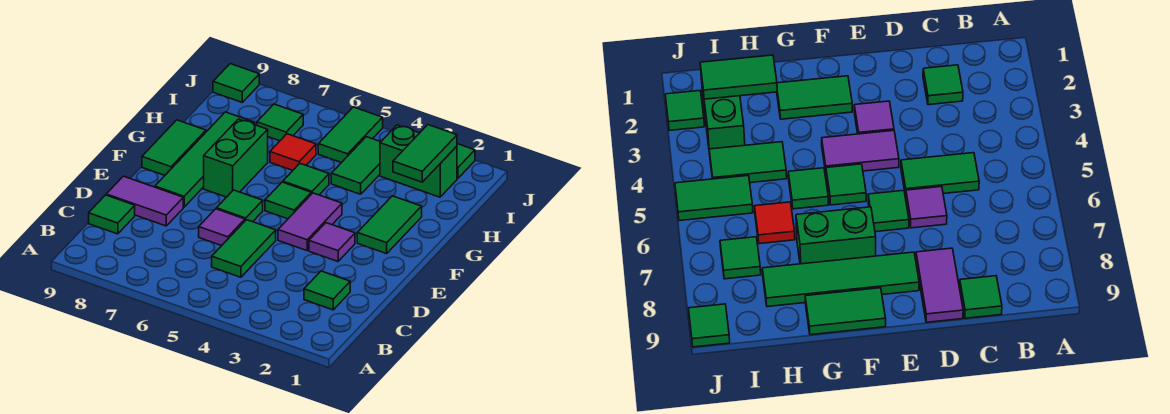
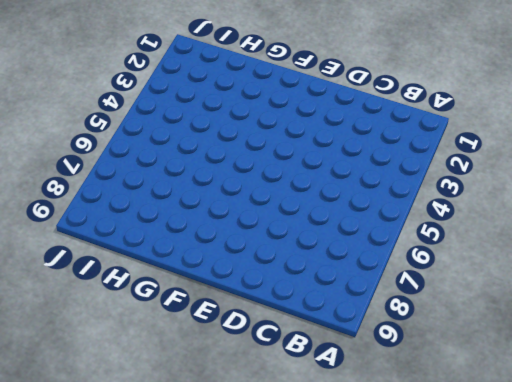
none -> green 1x1 tile [304,271,350,310]
none -> green 1x2 tile [212,220,276,277]
none -> green 1x1 tile [89,195,135,234]

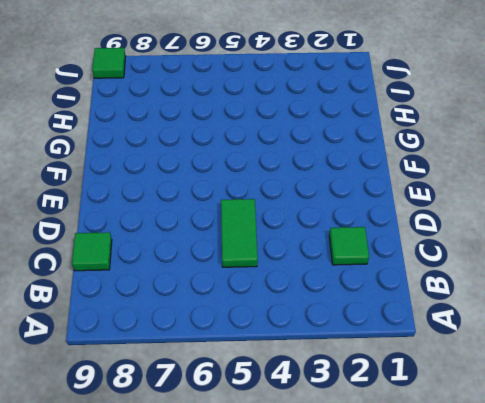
none -> purple 1x1 tile [199,209,245,246]
none -> purple 1x2 tile [106,176,183,226]
none -> purple 1x1 tile [309,223,355,261]

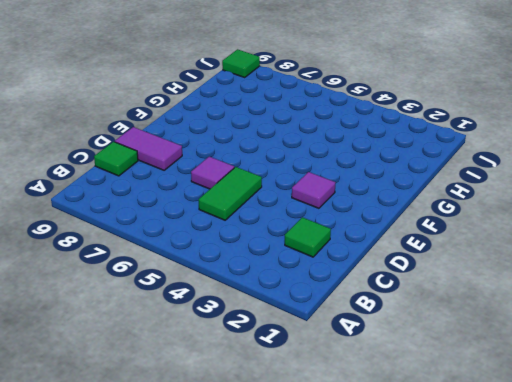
none -> purple 1x2 tile [278,193,342,251]
none -> green 1x1 tile [216,190,263,222]
none -> green 1x4 tile [155,112,255,207]

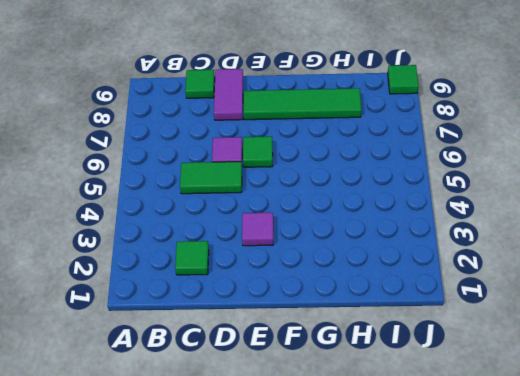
none -> purple 1x2 tile [278,193,342,251]
none -> green 1x2 tile [357,196,422,254]
none -> green 1x1 tile [265,182,311,219]

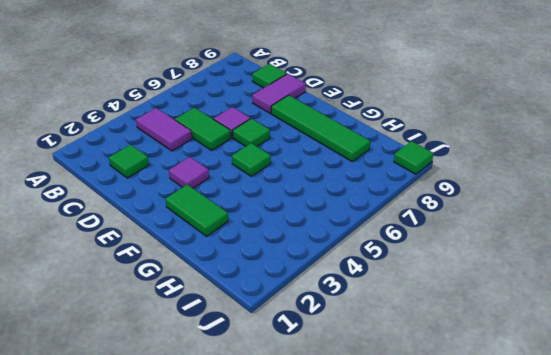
purple 1x2 tile [136,108,192,151] -> purple 1x2 tile moved to [278,193,342,251]
none -> green 1x2 brick [204,119,268,197]
none -> green 1x2 tile [142,120,206,175]
none -> green 1x1 tile [283,164,329,195]

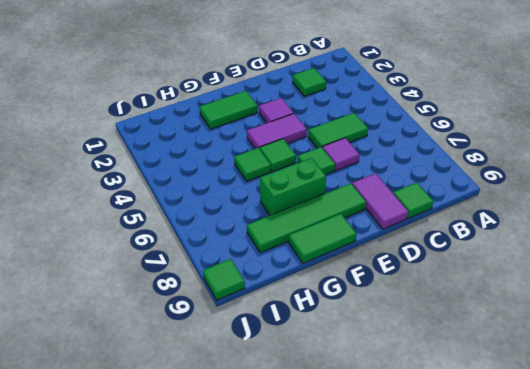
none -> green 1x2 tile [331,137,380,194]
none -> red 1x1 tile [270,134,316,170]
none -> green 1x2 brick [380,125,457,197]

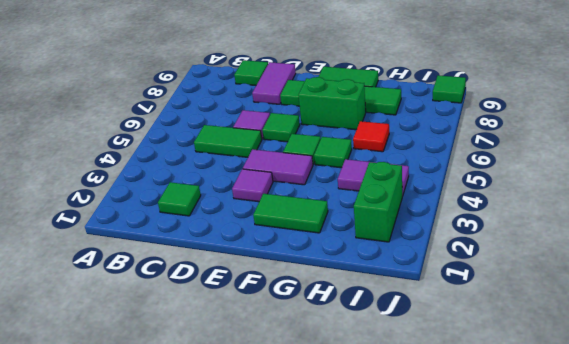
purple 1x2 tile [338,159,409,196] -> green 1x2 tile [331,137,380,194]
none -> green 1x2 tile [318,107,383,163]
none -> green 1x1 tile [257,104,303,141]
none -> green 1x1 tile [457,144,475,178]

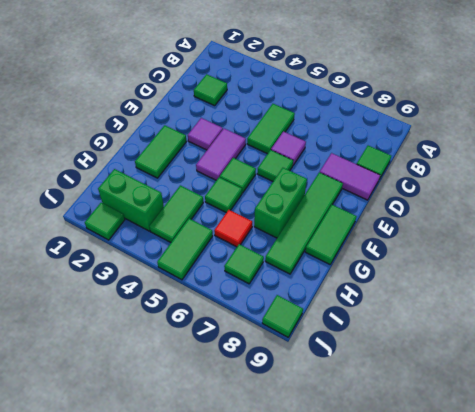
none -> green 1x2 tile [393,125,457,182]

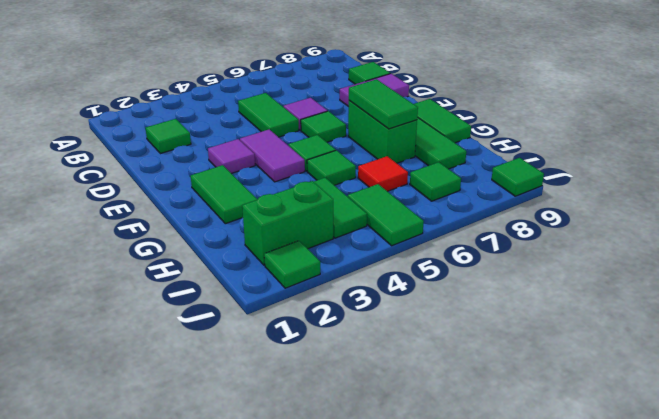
green 1x2 tile [349,79,418,129] -> green 1x2 tile moved to [393,125,457,182]

